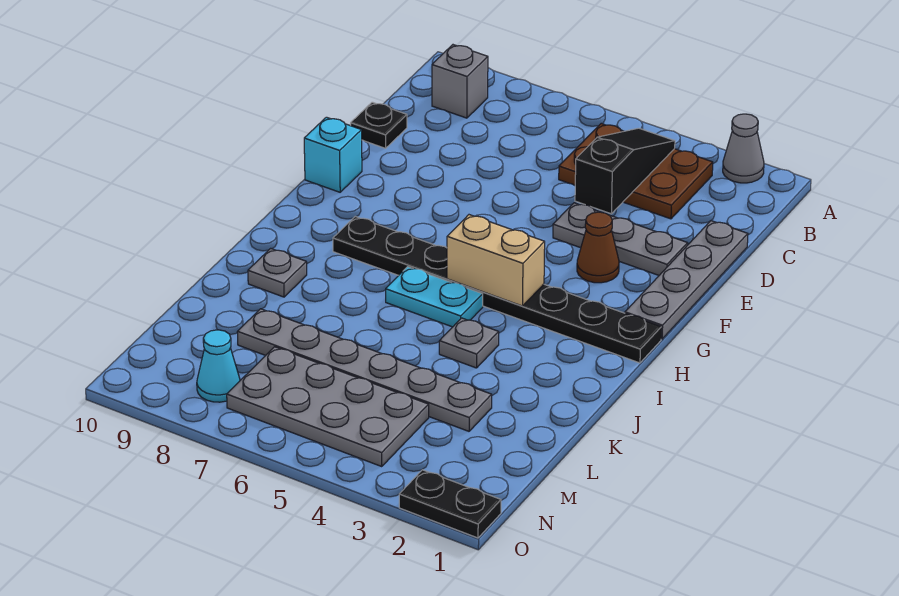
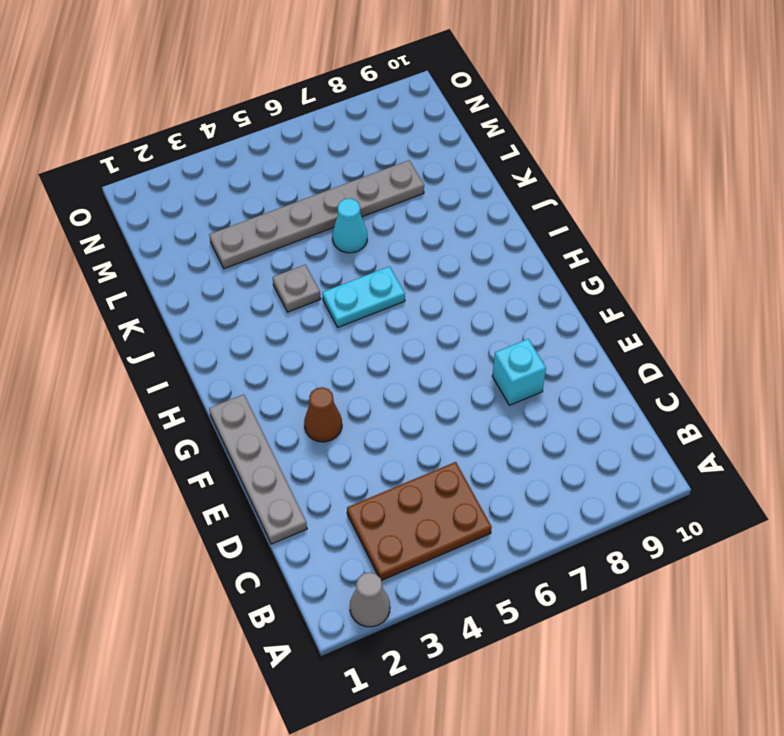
cyan 1x1 brick [492,339,546,405] -> cyan 1x1 brick moved to [304,117,362,192]
cyan 1x1 cone [332,198,367,253] -> cyan 1x1 cone moved to [197,330,240,402]
none -> grey 1x1 brick [432,45,488,118]
none -> black 1x1 plate [351,102,407,148]
none -> grey 1x3 plate [553,203,688,275]

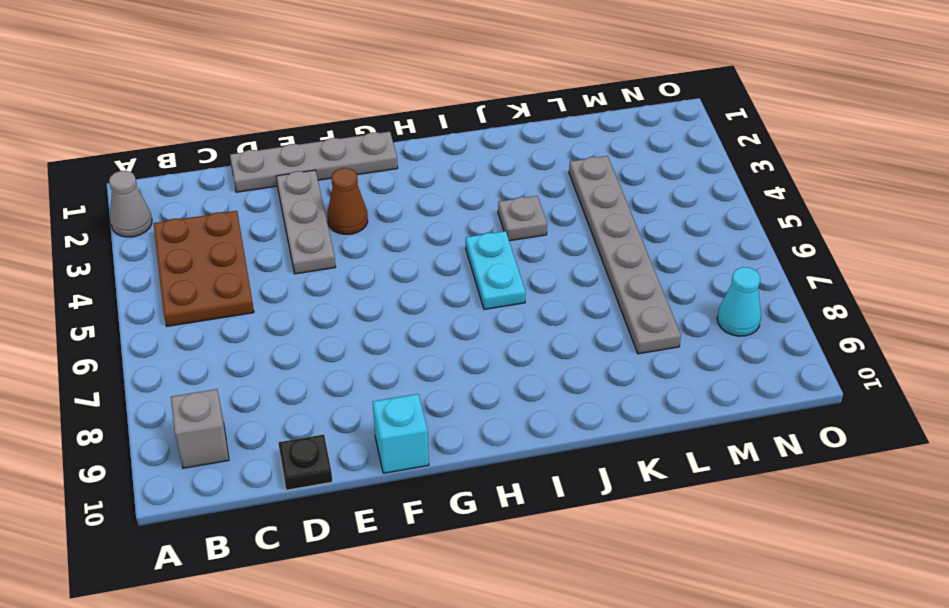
none -> black 1x8 plate [333,217,661,363]
none -> grey 1x1 plate [248,248,307,297]
none -> grey 2x4 plate [227,347,429,467]

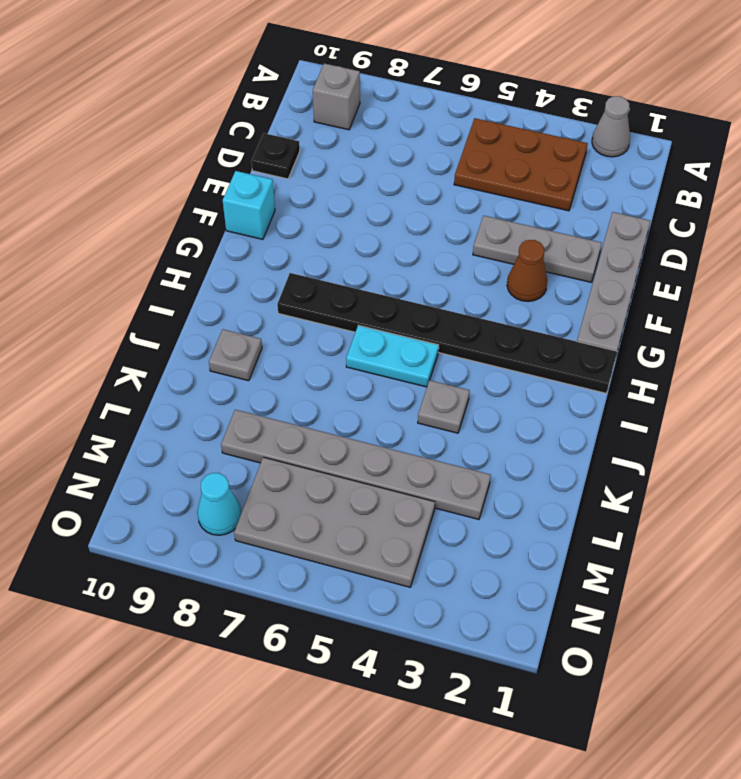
none -> black 1x2 plate [399,470,501,538]
none -> black 1x3 slope [575,128,675,214]
none -> tan 1x2 brick [447,215,545,306]

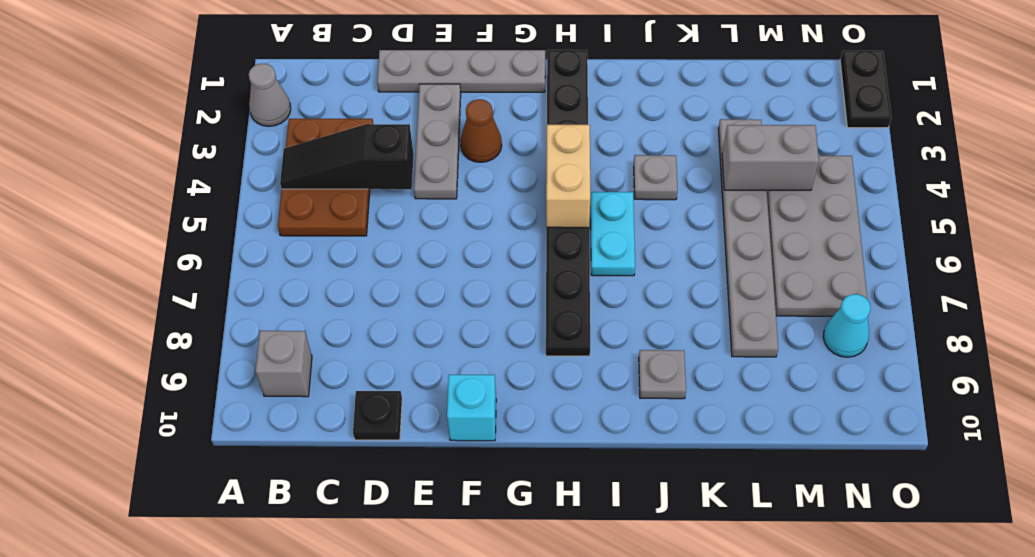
grey 1x2 brick [722,125,819,190] -> none

